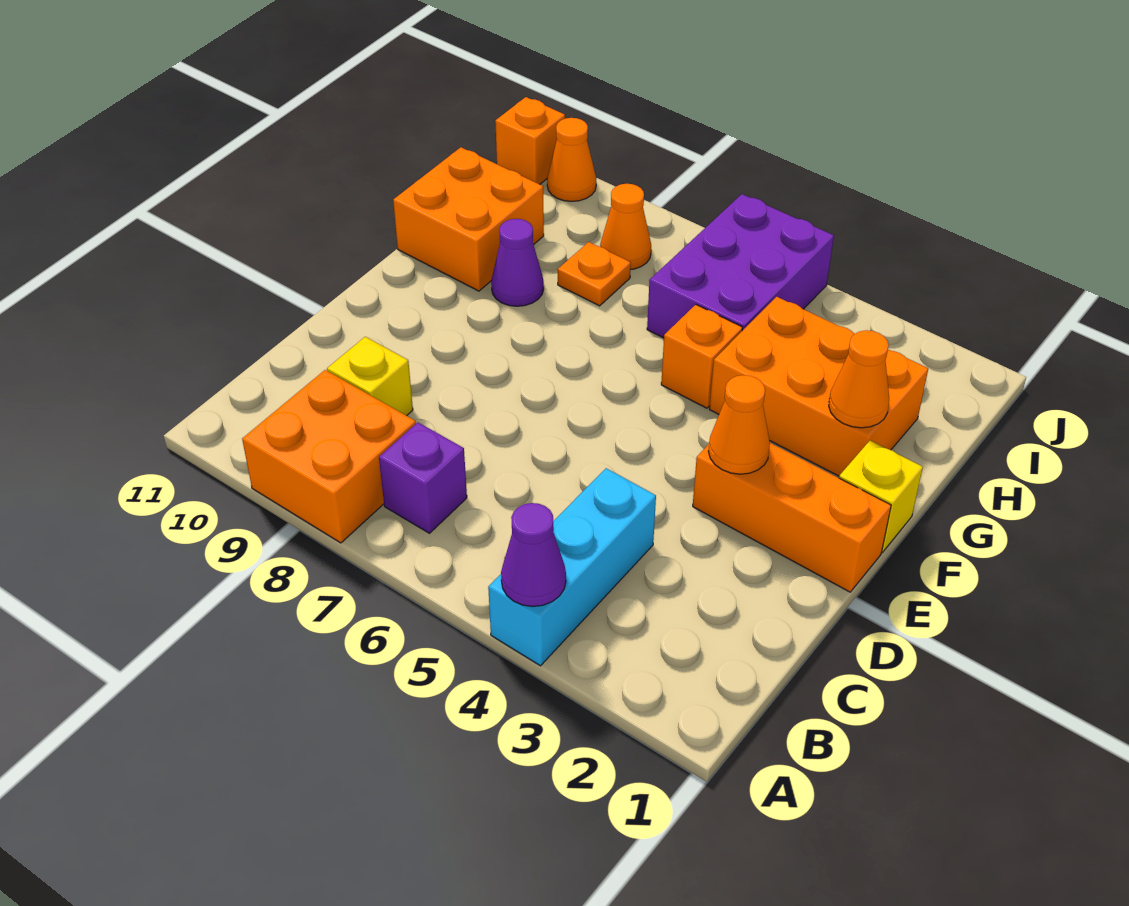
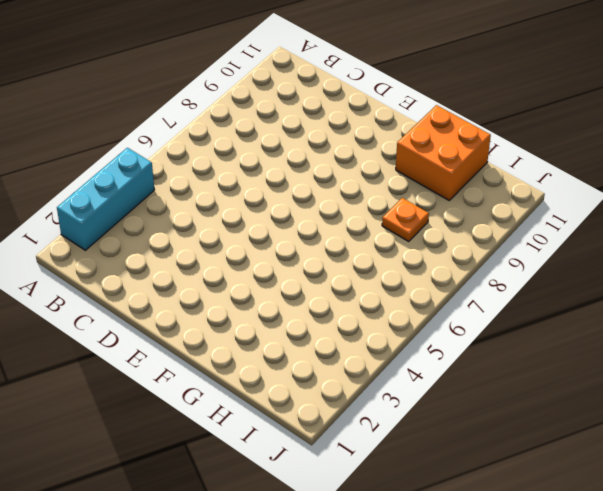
cyan 1x3 brick [57,148,154,250] -> cyan 1x3 brick turned to [488,468,656,666]
none -> orange 2x2 brick [242,370,416,543]
none -> purple 1x1 brick [379,422,467,533]
none -> yellow 1x1 brick [327,337,413,416]

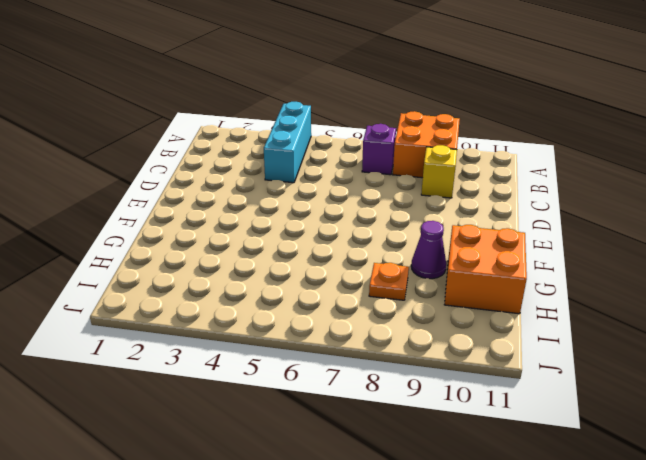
none -> orange 1x3 brick [693,443,891,592]
none -> yellow 1x1 brick [839,440,923,553]
none -> orange 2x3 brick [709,297,928,476]

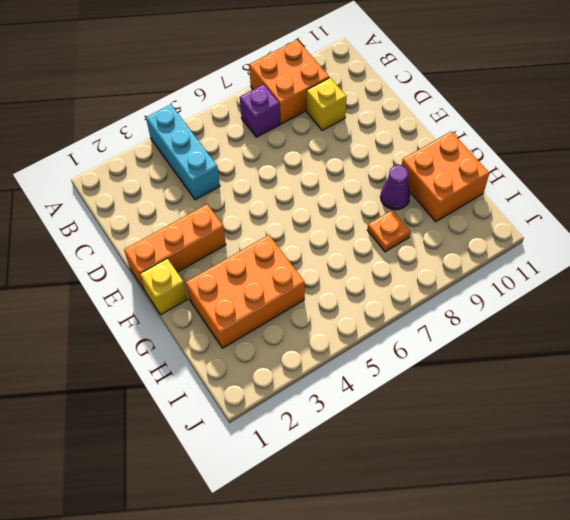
none -> orange 1x1 brick [661,305,743,408]
none -> purple 2x3 brick [647,194,834,338]
none -> orange 1x1 cone [600,184,651,270]

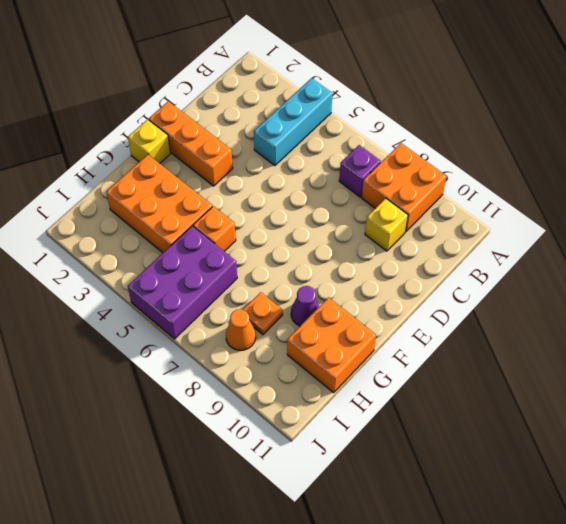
none -> orange 1x1 cone [547,118,596,201]
none -> orange 1x1 brick [495,97,565,184]
none -> purple 1x1 cone [501,503,566,606]

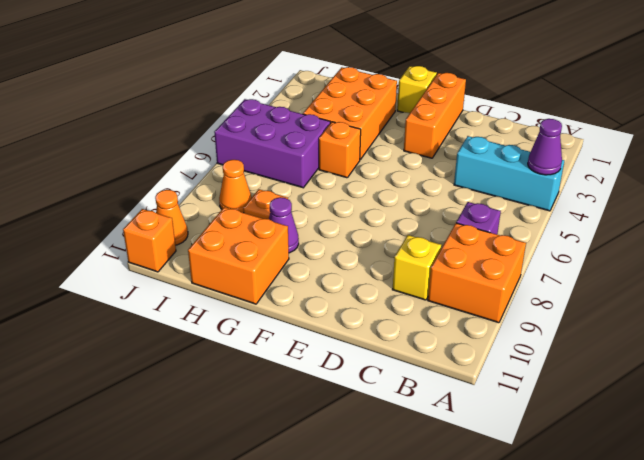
none -> orange 1x1 cone [708,375,770,474]
none -> orange 1x1 cone [829,330,889,428]

